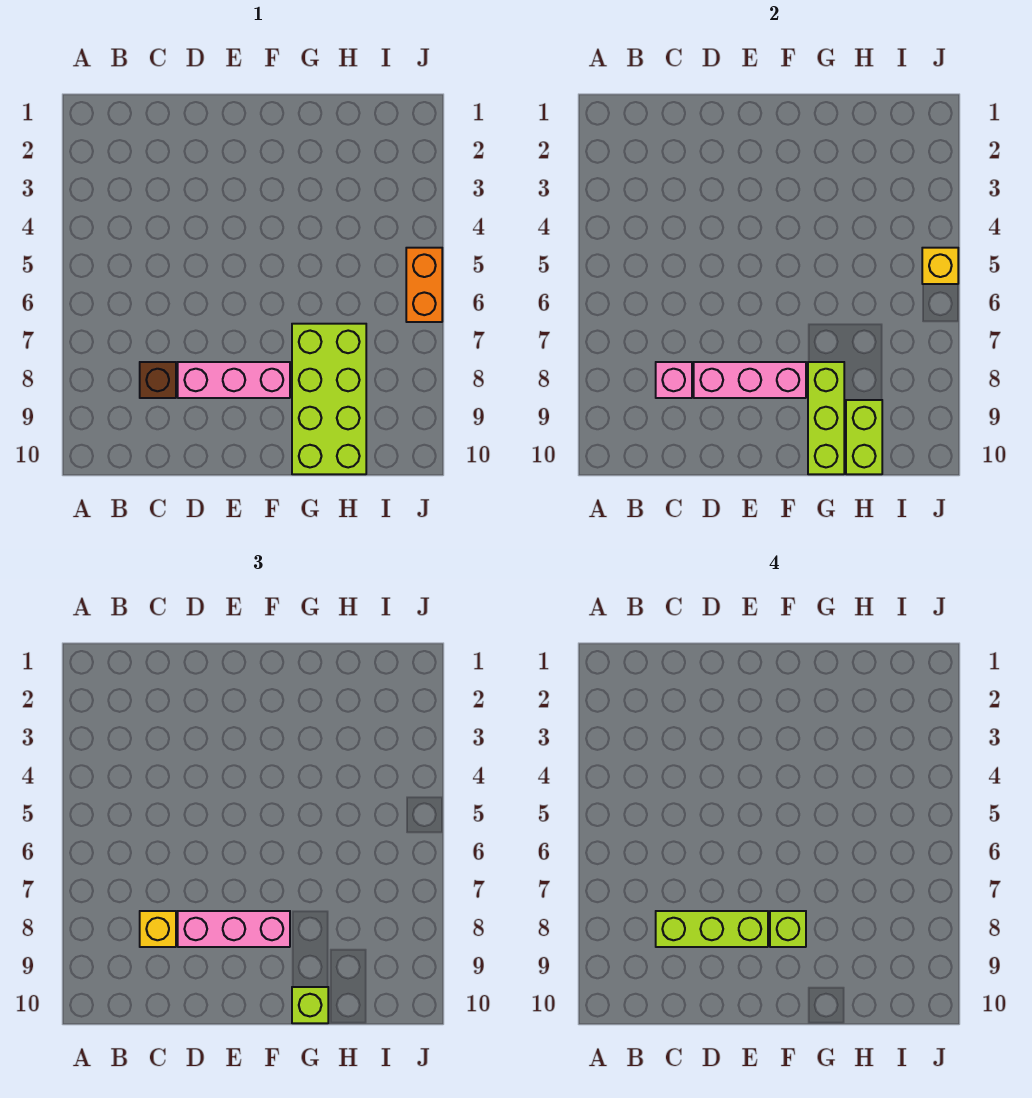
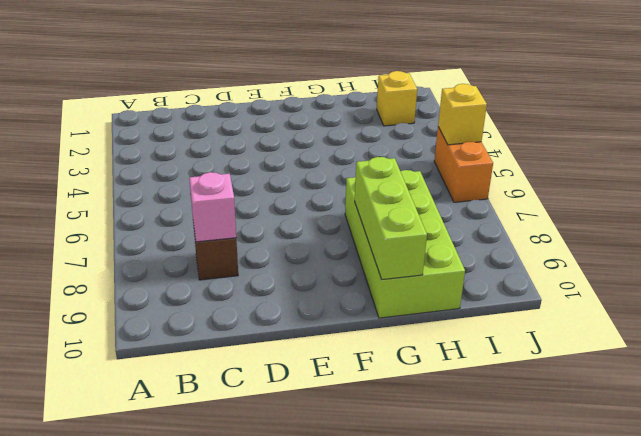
yellow 1x1 brick [377,71,417,126] -> yellow 1x1 brick moved to [140,911,176,947]
none -> pink 1x3 brick [178,362,290,398]
none -> pink 1x3 brick [694,362,806,398]
none -> lime 1x2 brick [846,400,882,474]

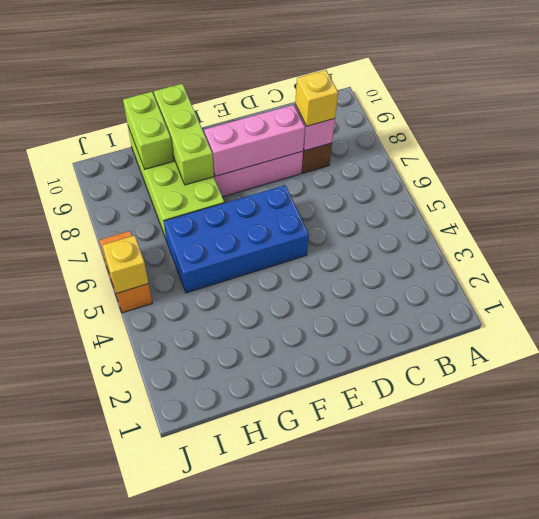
blue 2x4 brick [164,185,309,293] -> none
none -> pink 1x3 brick [178,911,290,947]
none -> lime 1x1 brick [292,987,328,1023]
none -> lime 1x3 brick [656,911,768,947]

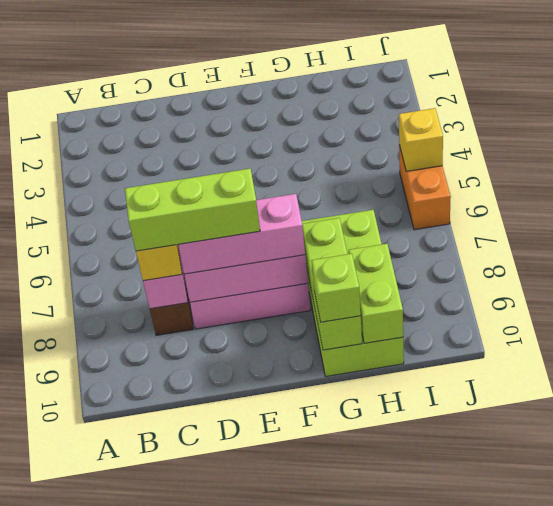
none -> lime 1x1 brick [770,911,806,947]

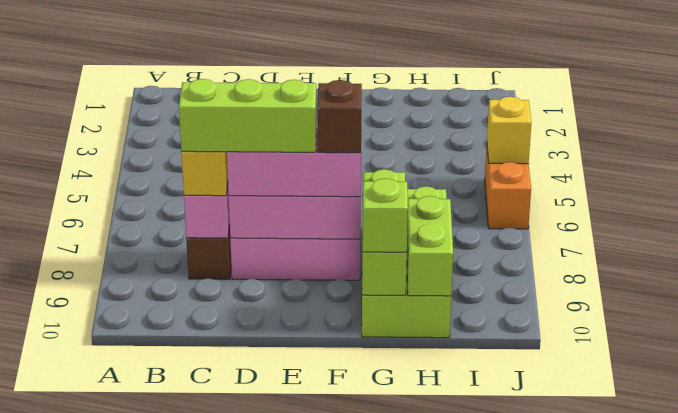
brown 1x1 brick [317,80,362,153] -> lime 1x1 brick [770,911,806,947]

